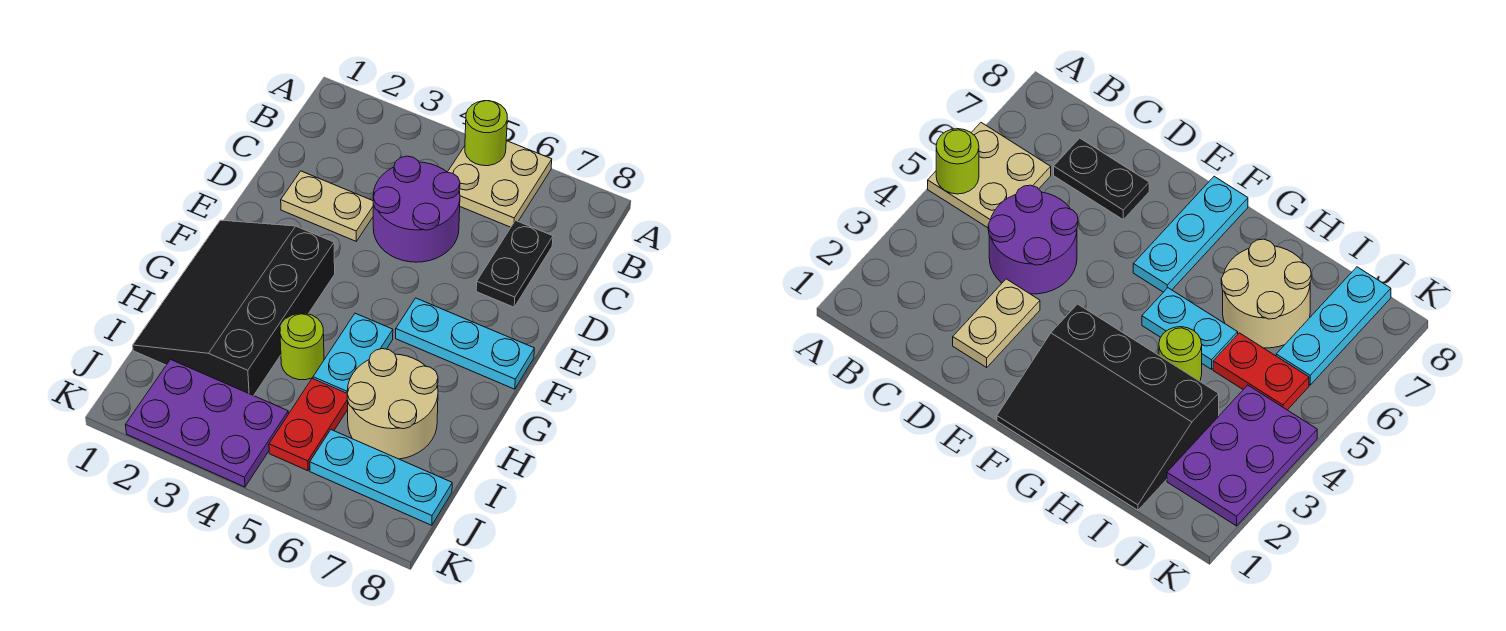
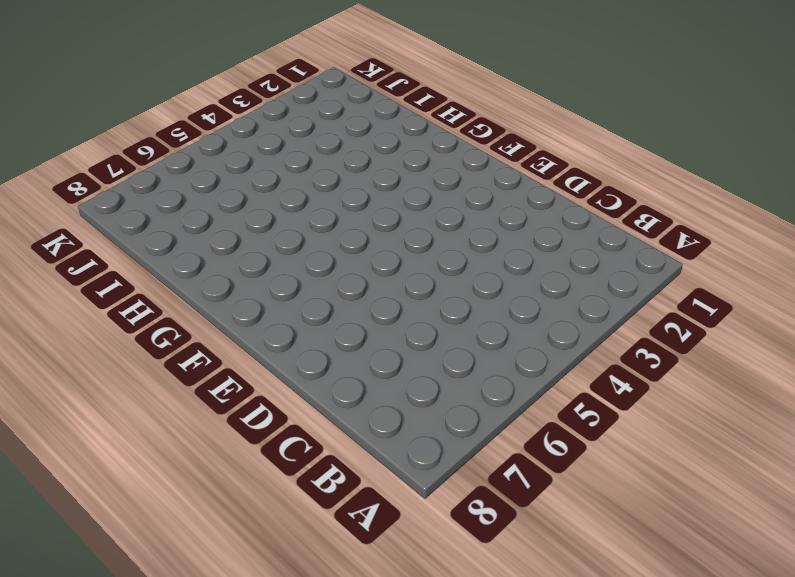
none -> tan 2x2 plate [448,141,552,227]
none -> purple 2x2 round brick [373,156,460,262]
none -> black 1x2 plate [476,221,553,307]

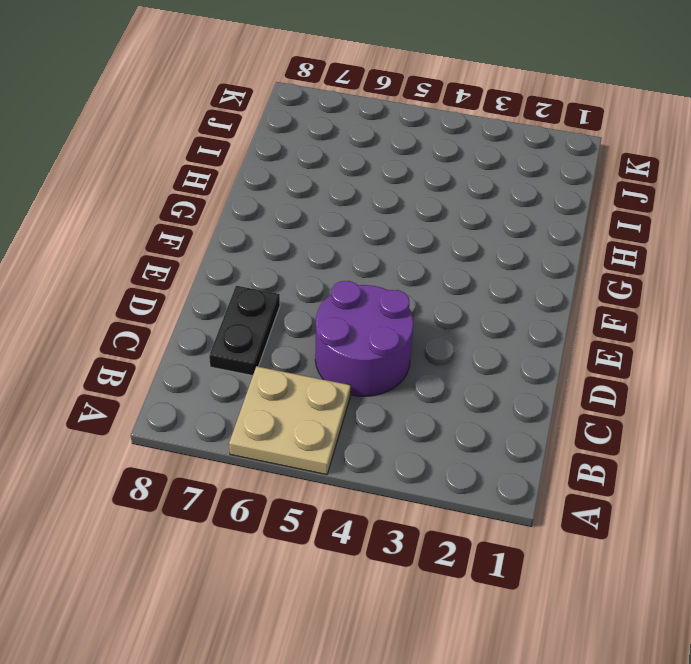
none -> tan 1x2 plate [281,171,373,241]
none -> black 3x4 slope [133,220,335,396]
none -> cyan 1x3 plate [396,298,534,389]

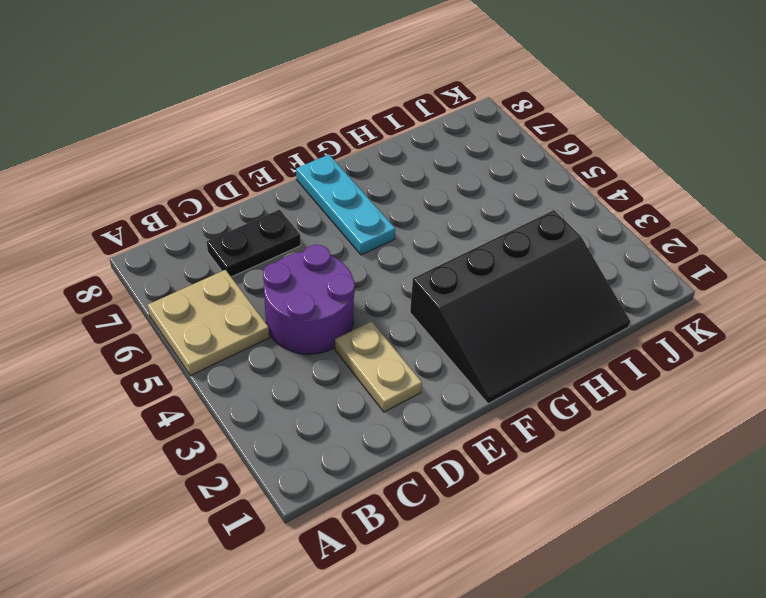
none -> cyan 1x2 plate [313,313,393,393]
none -> lime 1x1 round brick [280,313,324,380]
none -> tan 2x2 round brick [347,349,438,459]

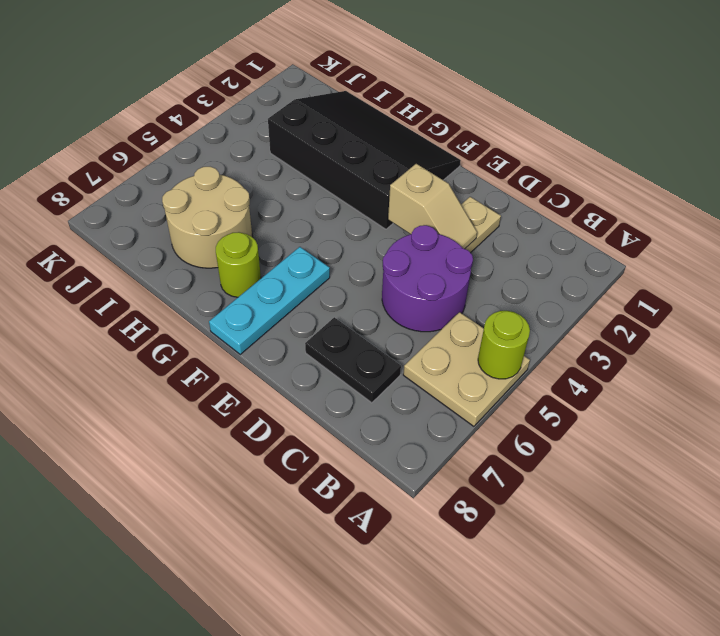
tan 1x2 slope [388,164,477,249] -> none
lime 1x1 round brick [216,232,261,297] -> lime 1x1 round brick moved to [280,313,324,380]
none -> cyan 1x2 plate [313,313,393,393]
none -> red 1x2 plate [269,379,348,471]
none -> purple 2x3 plate [126,360,288,487]

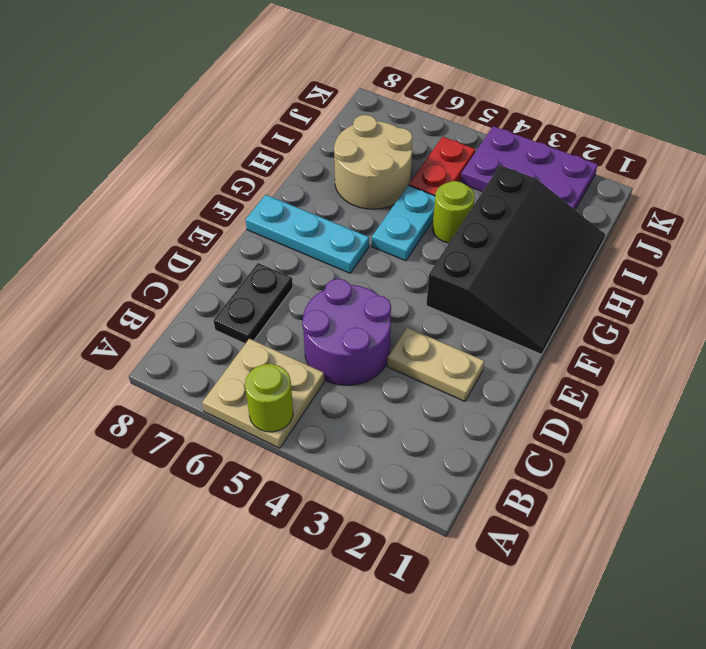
none -> cyan 1x3 plate [310,430,452,525]

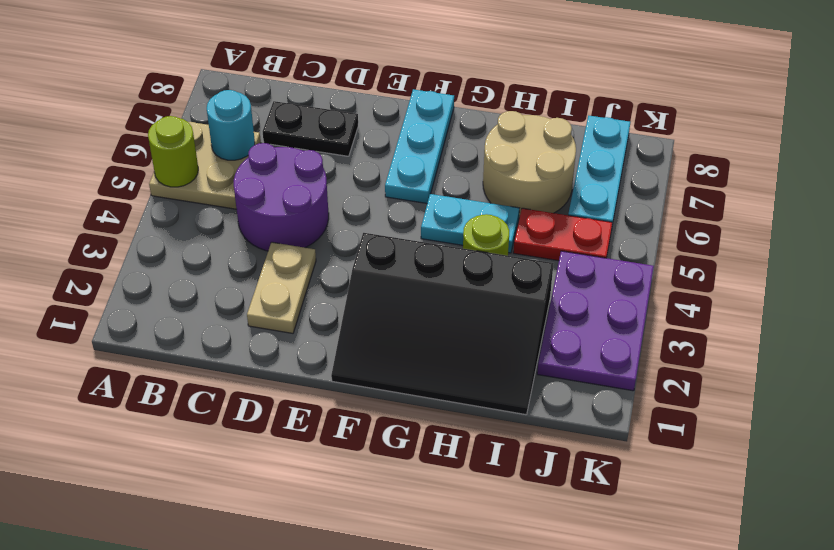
cyan 1x1 round brick [207,90,255,160] -> none

